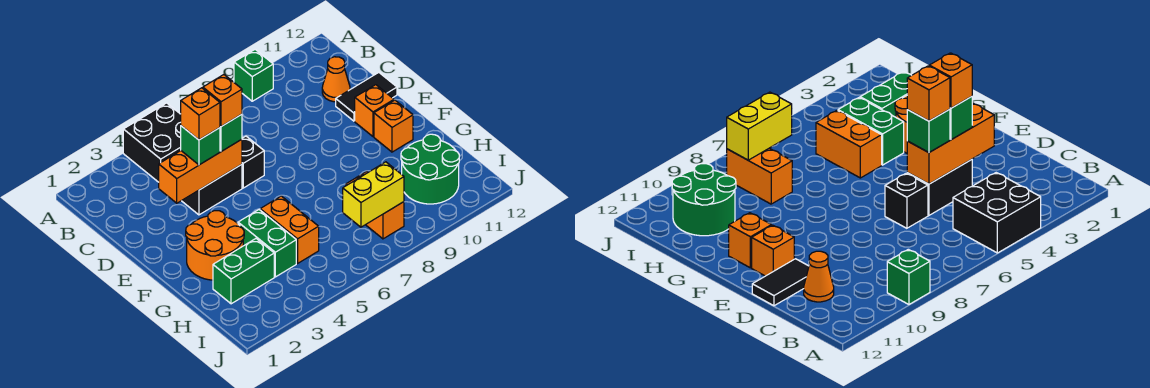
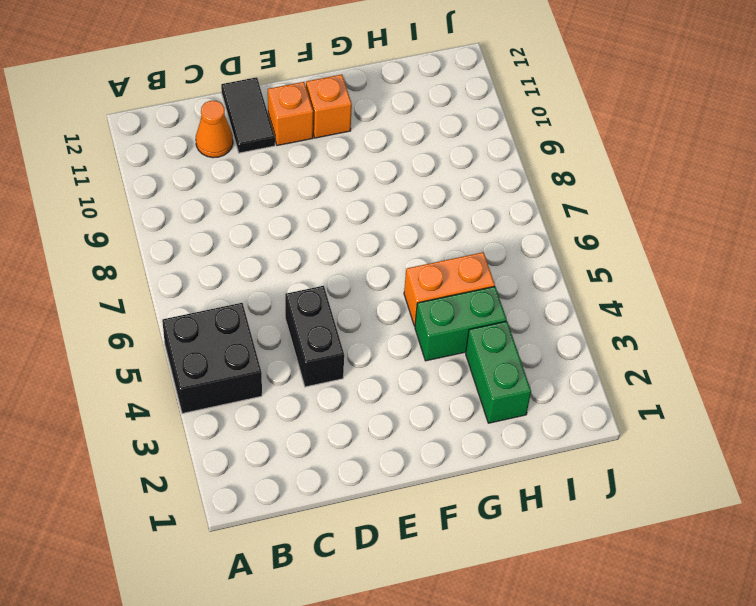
none -> green 1x1 brick [234,50,273,101]
none -> black 1x1 brick [242,136,264,188]
none -> orange 2x2 round brick [186,211,244,280]

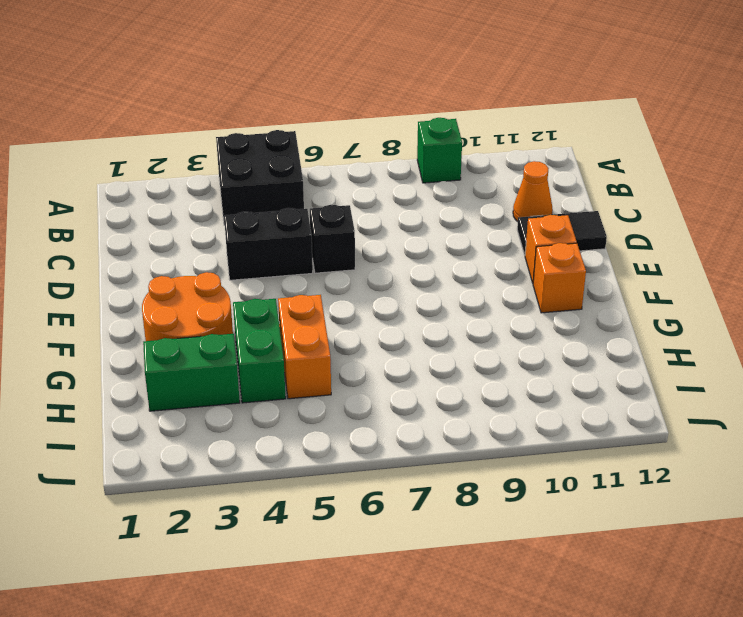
none -> orange 1x2 brick [346,171,404,239]
none -> green 2x2 round brick [401,134,459,204]
none -> orange 1x3 brick [159,139,242,203]

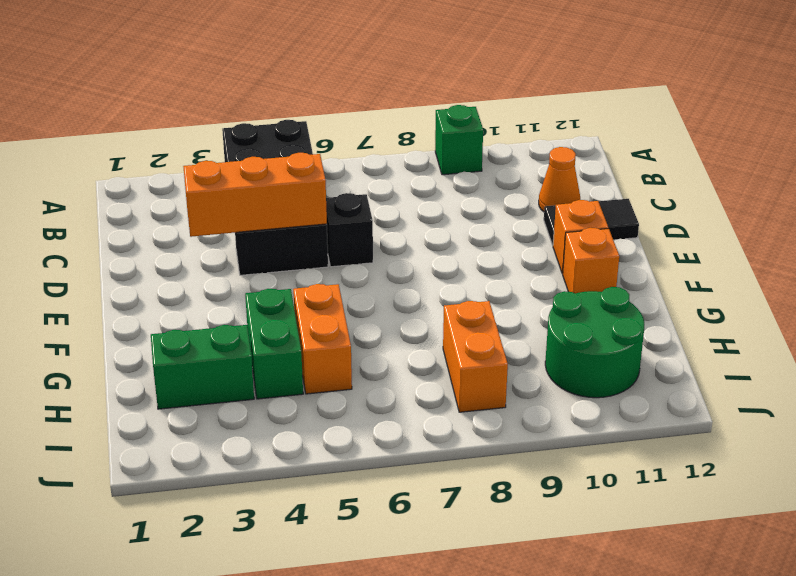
none -> orange 2x2 round brick [186,211,244,280]
none -> yellow 1x2 brick [343,162,404,227]
none -> green 1x1 brick [181,126,220,165]

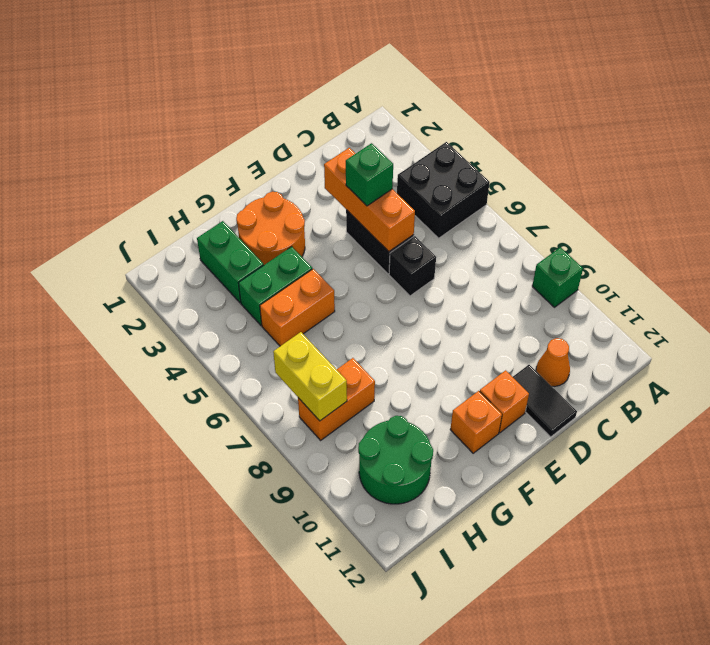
none -> green 1x1 brick [220,114,242,152]
none -> orange 1x1 brick [181,88,220,140]
none -> orange 1x1 brick [203,75,242,127]

